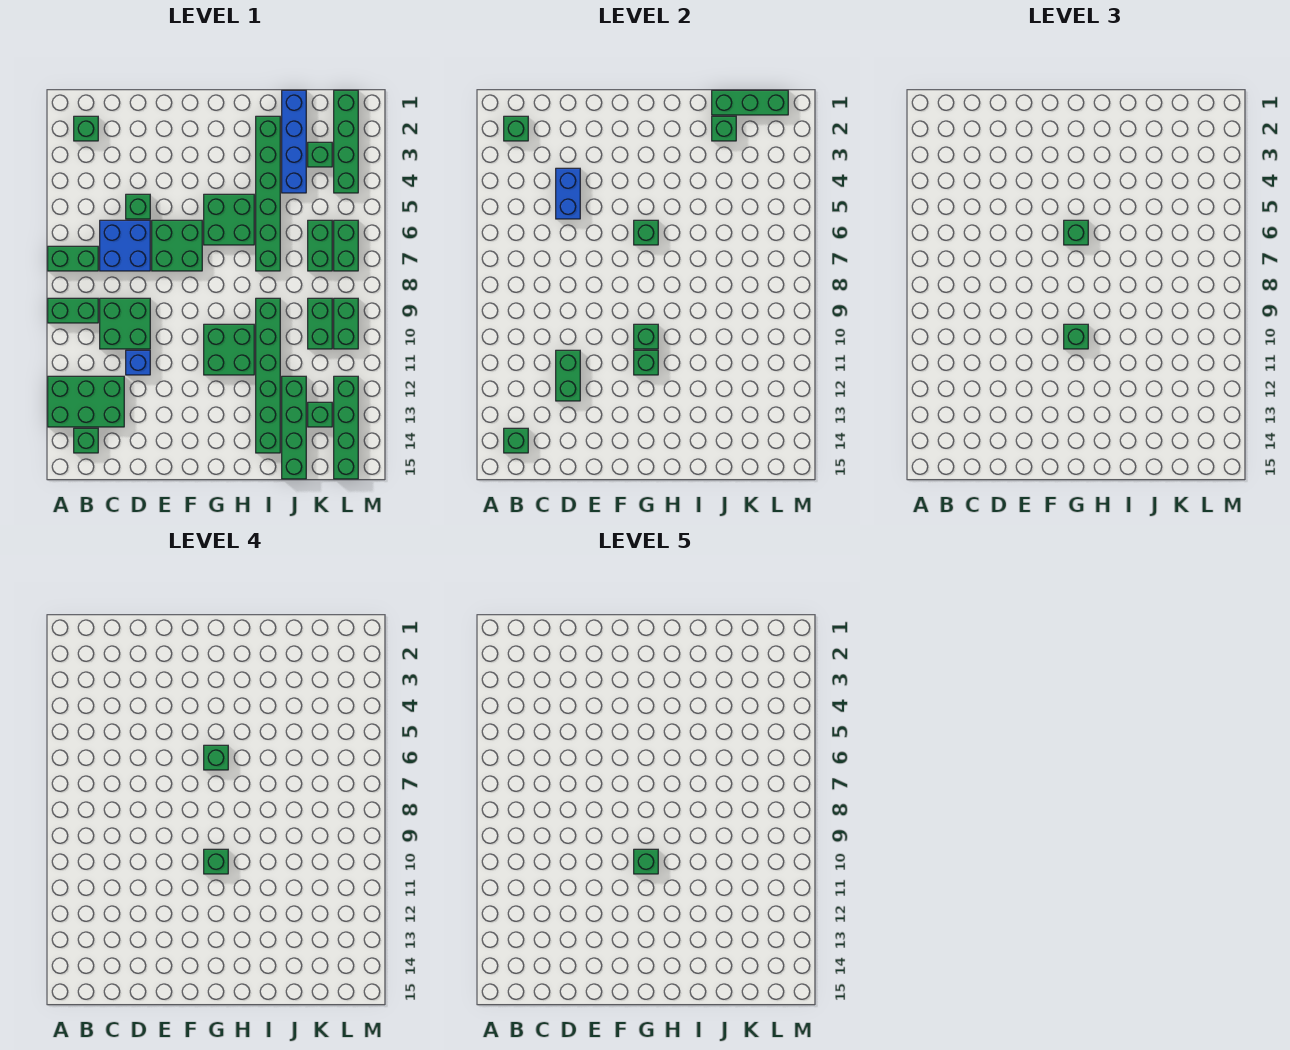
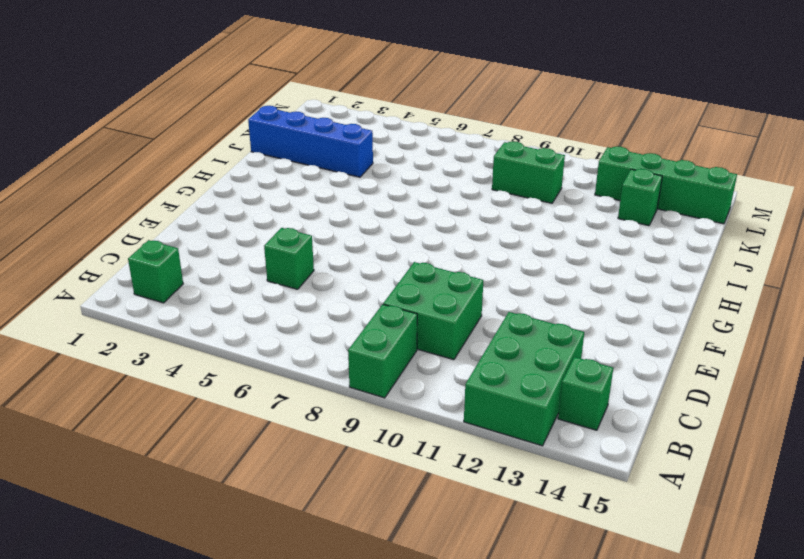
none -> green 1x2 brick [48,246,98,271]
none -> blue 2x2 brick [100,220,150,271]
none -> blue 1x1 brick [126,350,150,375]
none -> green 2x2 brick [152,220,202,271]

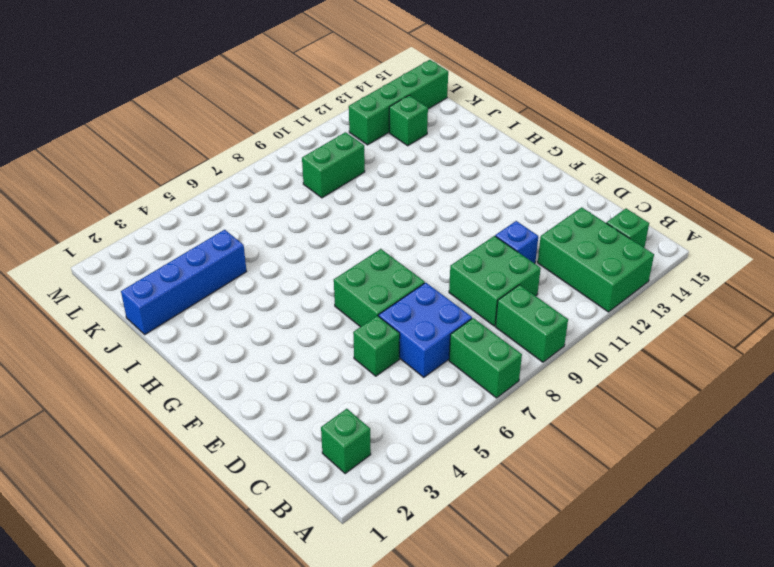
none -> green 2x2 brick [204,194,254,245]
none -> green 2x2 brick [204,324,254,375]
none -> green 1x6 brick [256,116,280,271]
none -> green 1x6 brick [256,298,280,453]

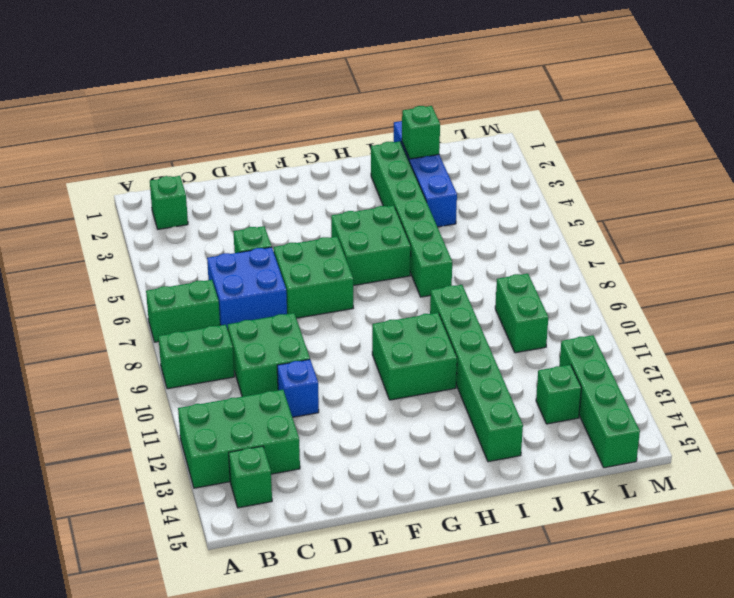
none -> green 1x4 brick [282,376,306,479]
none -> green 1x1 brick [308,142,332,167]
none -> green 1x2 brick [308,220,332,271]
none -> green 1x4 brick [334,90,358,193]

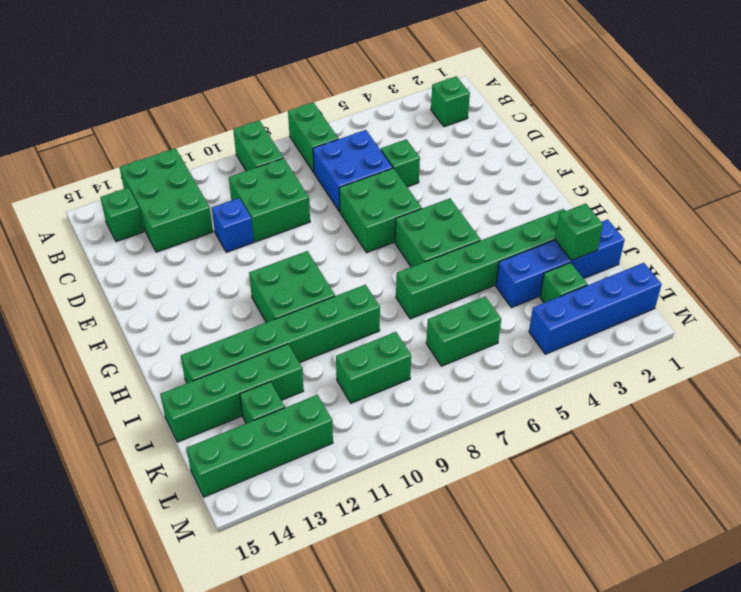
blue 1x4 brick [529,263,662,354] -> green 1x4 brick [334,90,358,193]
none -> green 1x2 brick [334,220,358,271]
none -> green 1x2 brick [334,298,358,349]
none -> green 1x1 brick [504,116,528,141]
none -> green 1x1 brick [504,428,528,453]

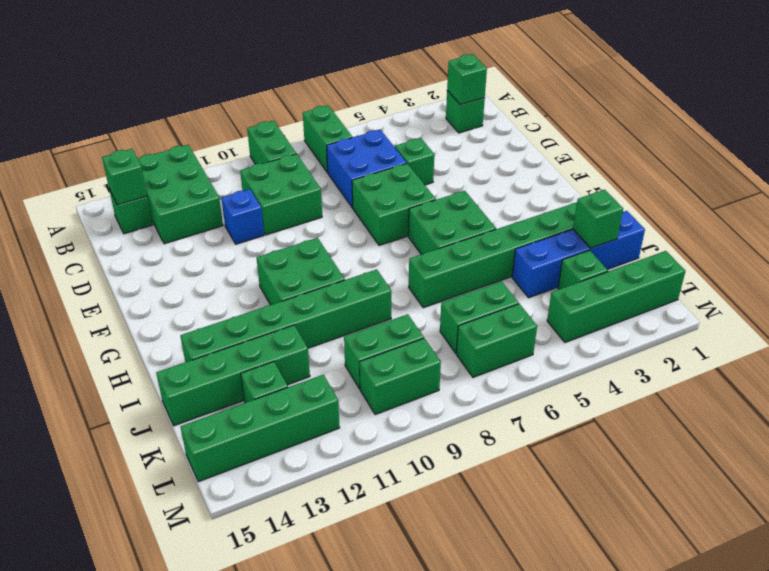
none -> blue 1x2 brick [556,168,580,219]
none -> green 1x2 brick [556,350,580,401]
none -> green 1x1 brick [634,220,658,245]
none -> green 1x1 brick [634,324,658,349]

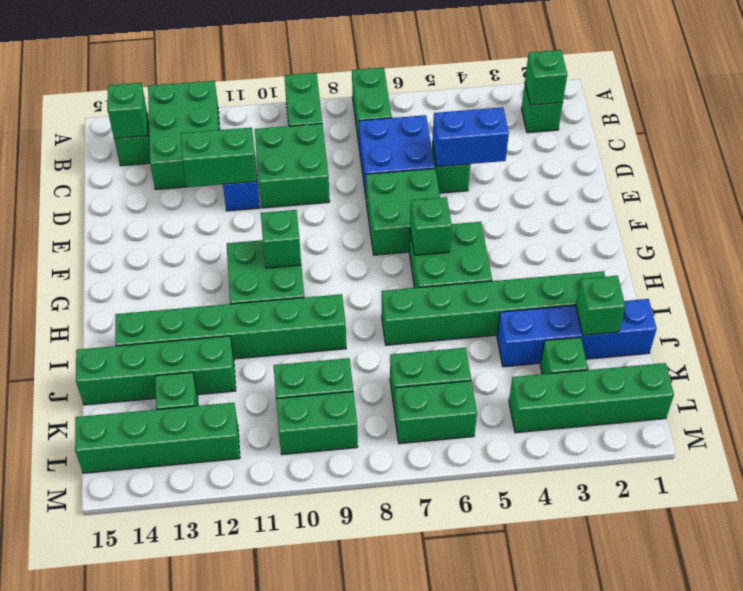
none -> green 1x1 brick [634,350,658,375]
none -> green 1x3 brick [712,90,788,115]
none -> green 1x1 brick [1064,220,1088,245]
none -> green 1x1 brick [1064,324,1088,349]

